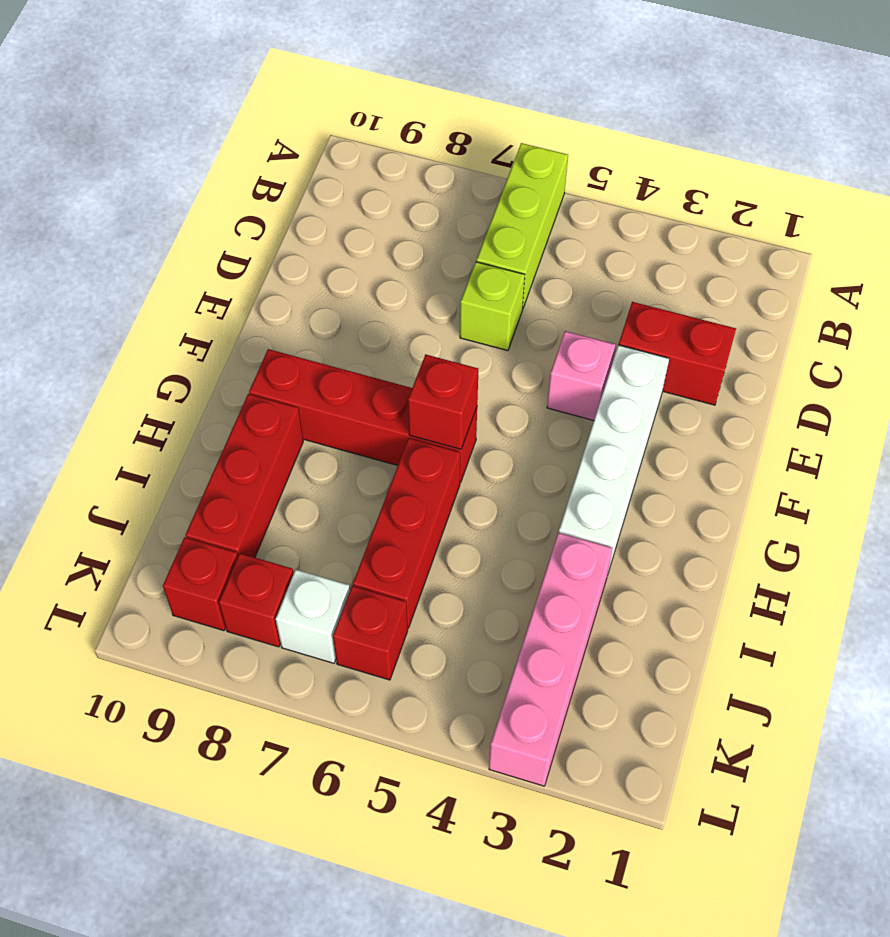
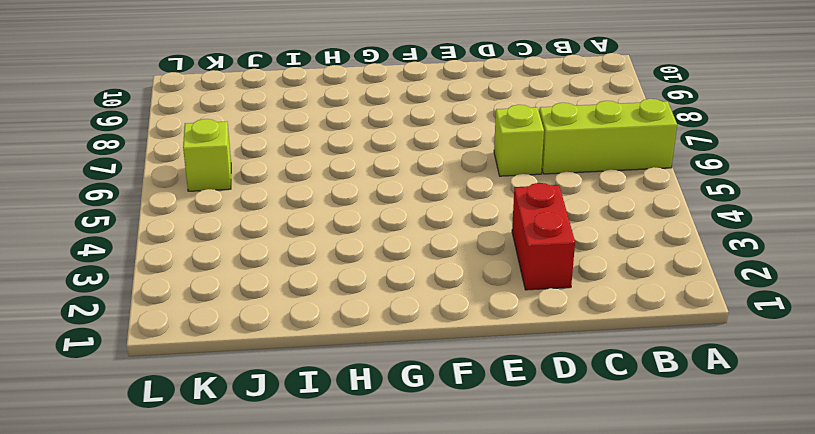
lime 1x1 brick [183,119,231,191] -> red 1x1 brick [333,586,408,680]
none -> white 1x4 brick [559,345,669,573]
none -> pink 1x1 brick [547,331,615,420]
none -> red 1x4 brick [249,349,477,483]

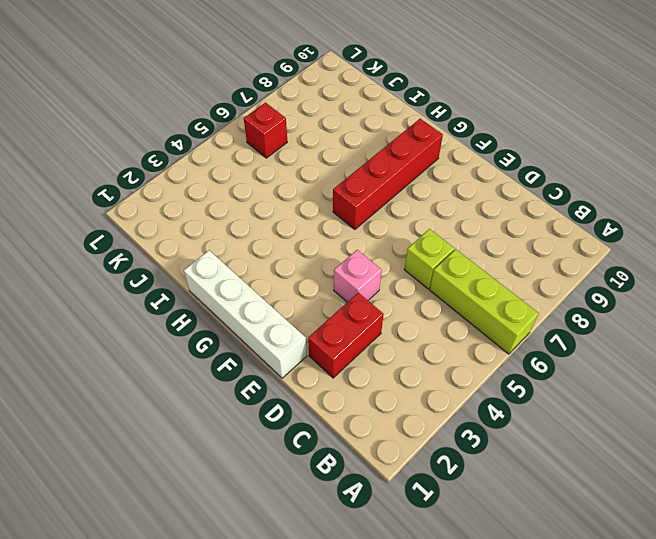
white 1x4 brick [184,250,307,378] -> white 1x4 brick moved to [559,345,669,573]
none -> red 1x3 brick [353,438,460,628]
none -> red 1x3 brick [185,394,303,558]
none -> pink 1x4 brick [489,533,613,786]

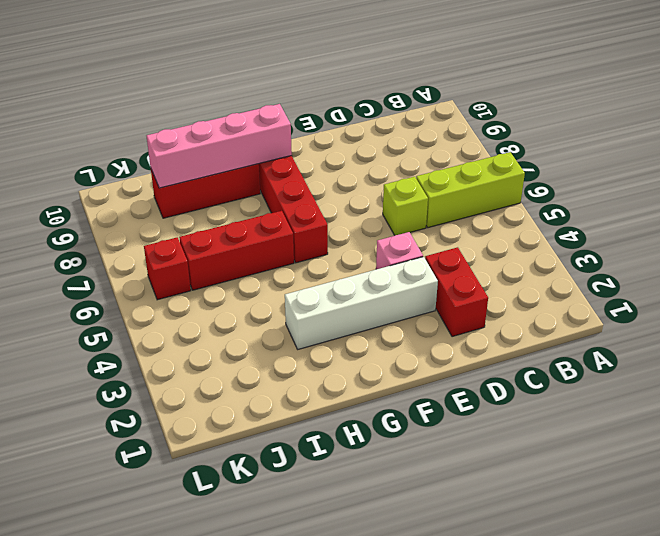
pink 1x4 brick [147,104,292,188] -> pink 1x4 brick moved to [489,533,613,786]
none -> white 1x1 brick [276,569,350,663]
none -> red 1x1 brick [219,553,294,647]
none -> red 1x1 brick [163,537,238,631]

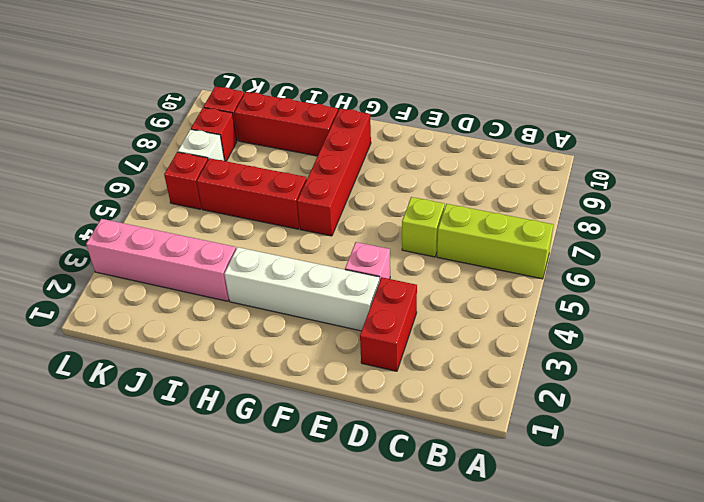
none -> red 1x1 brick [408,355,478,449]

